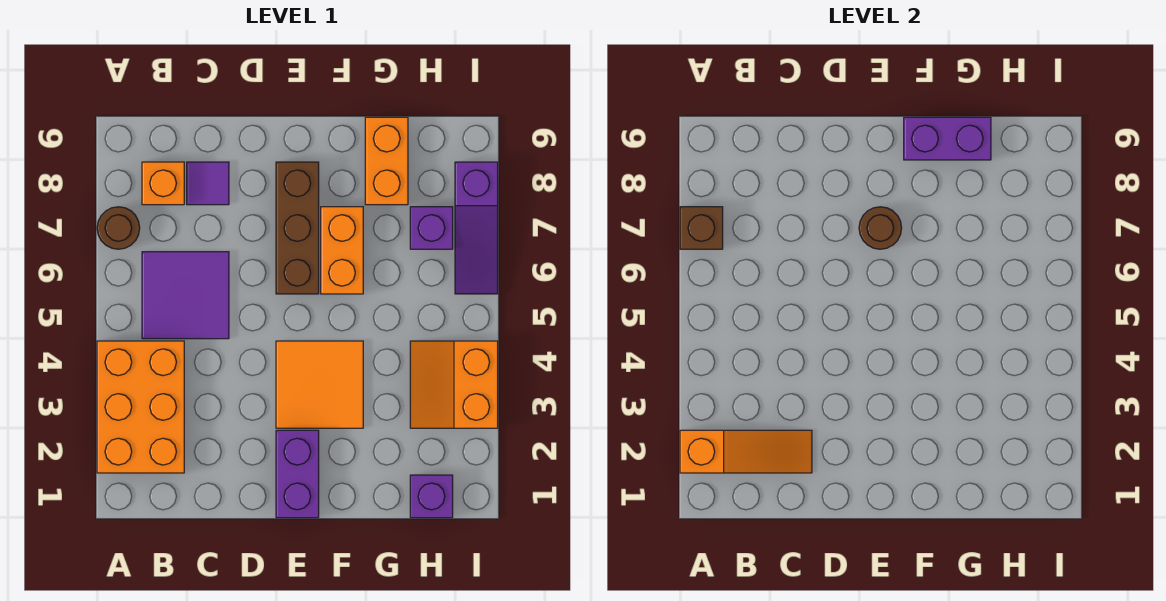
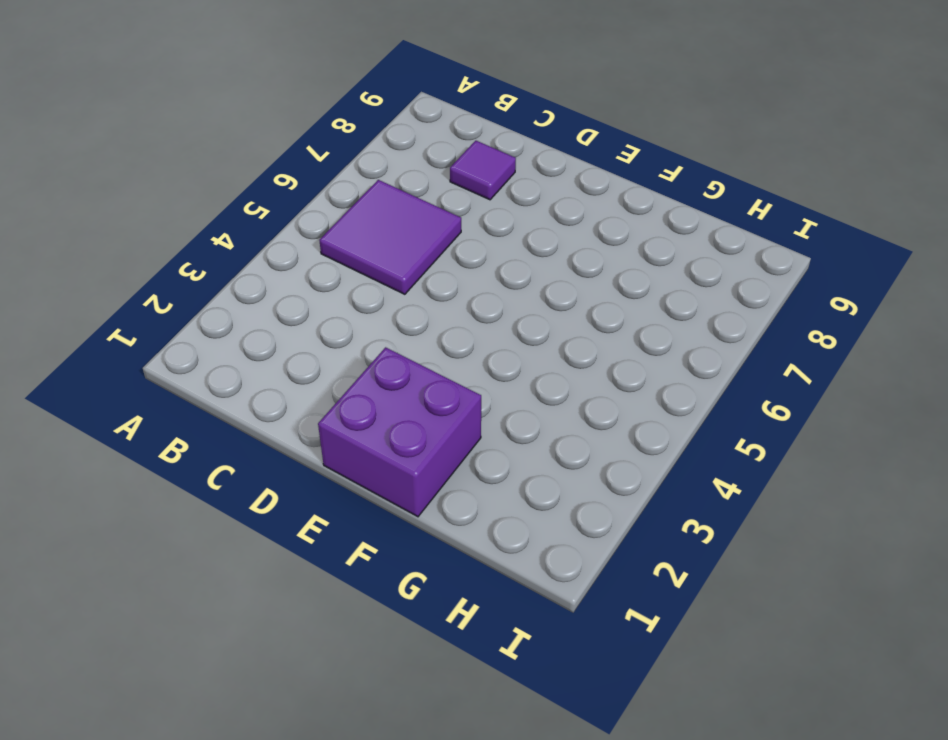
purple 2x2 brick [318,347,481,517] -> purple 1x2 brick [276,430,319,518]
none -> orange 2x3 brick [97,341,184,473]
none -> brown 1x1 round brick [97,207,140,249]
none -> orange 1x1 brick [142,162,184,205]

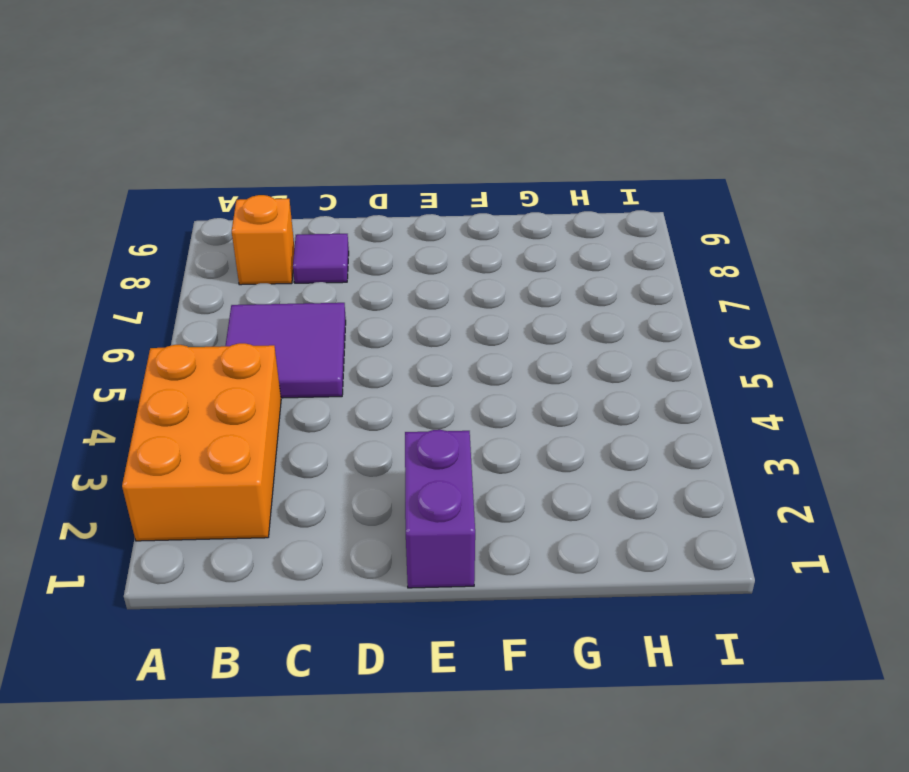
none -> brown 1x1 round brick [97,207,140,249]
none -> orange 2x2 tile [276,341,363,428]
none -> brown 1x3 brick [276,162,319,294]

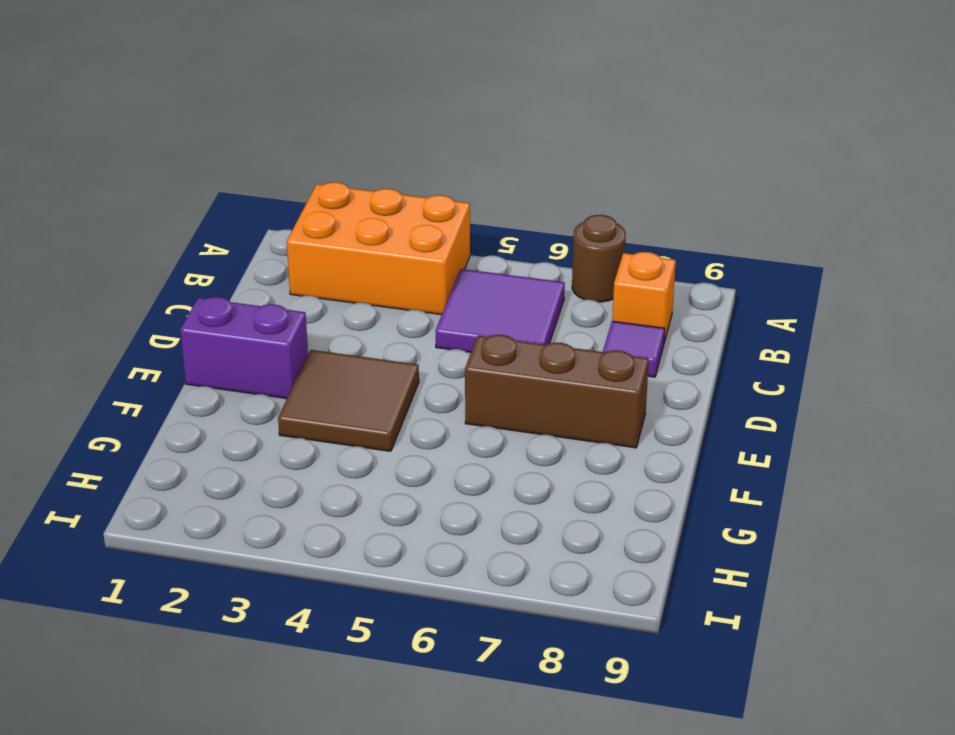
brown 2x2 tile [278,350,419,451] -> orange 2x2 tile [276,341,363,428]
none -> orange 1x2 brick [321,207,363,294]
none -> orange 1x2 brick [365,117,408,205]
none -> purple 1x1 brick [410,475,453,518]

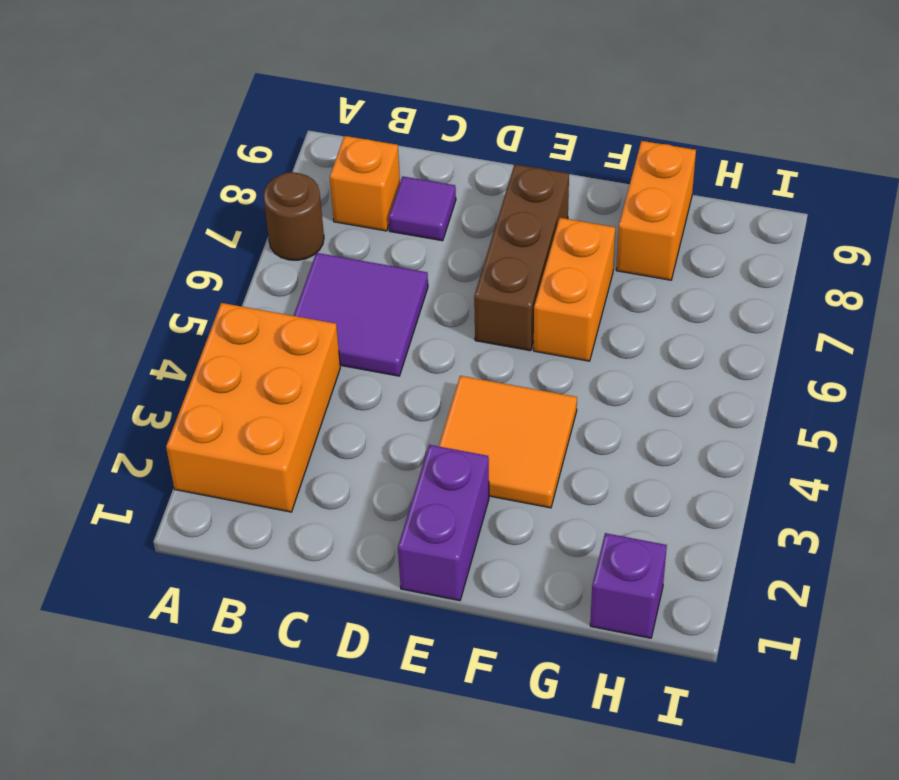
none -> orange 2x2 slope [410,341,498,428]
none -> purple 1x1 brick [410,207,453,249]
none -> purple 1x3 slope [455,162,498,294]

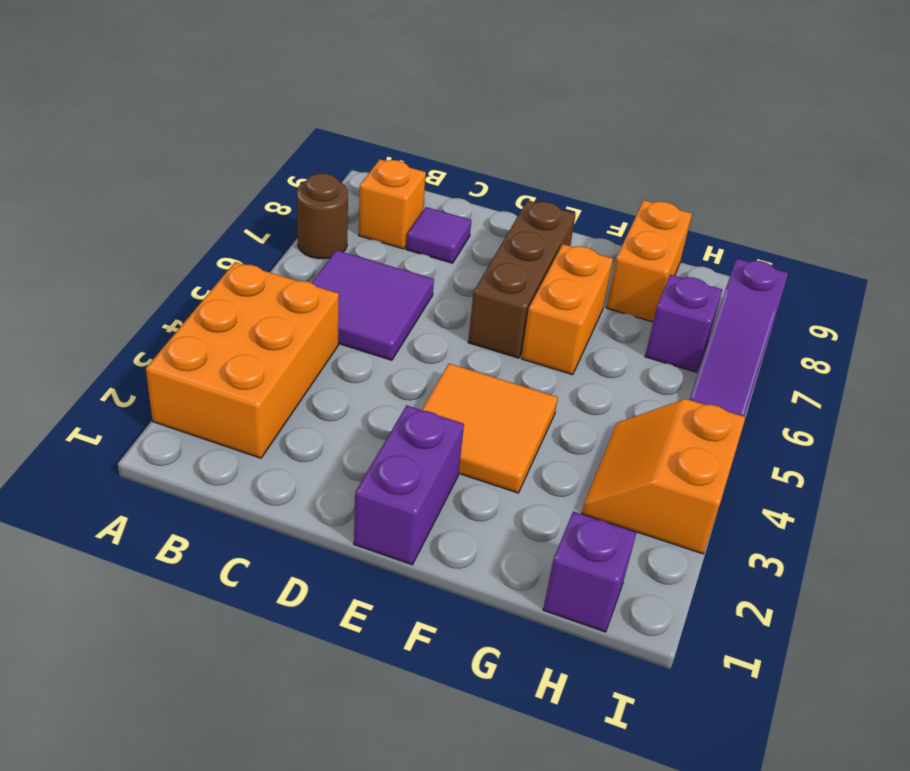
none -> orange 1x3 slope [680,430,812,473]
none -> brown 1x1 brick [680,207,723,249]
none -> brown 1x1 round brick [859,207,902,249]

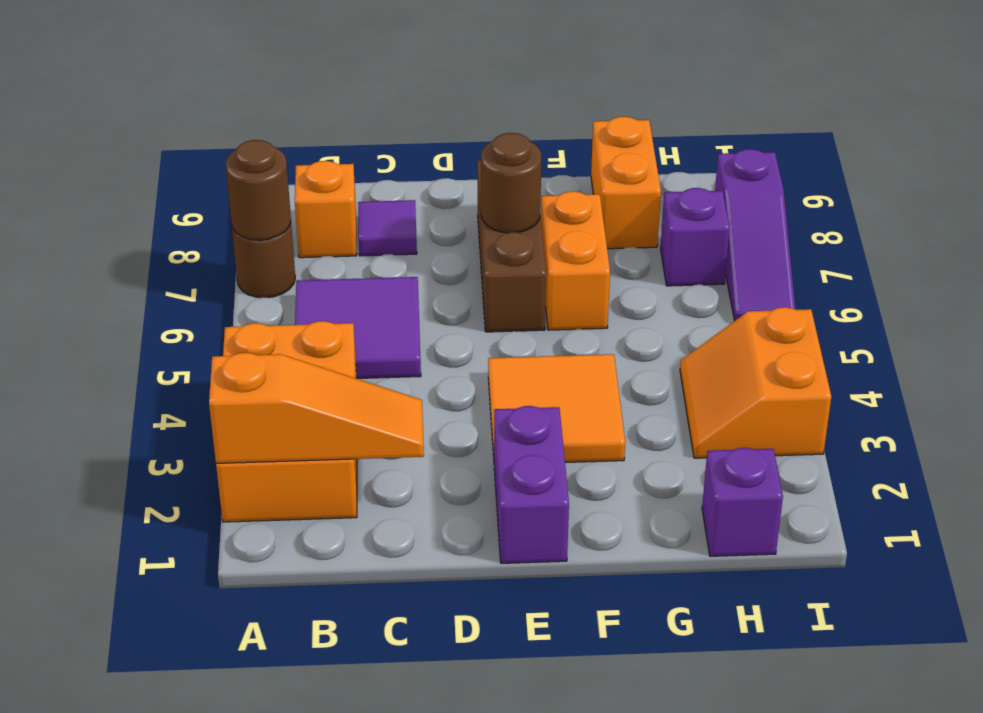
brown 1x1 round brick [226,140,291,240] -> brown 1x1 brick [680,207,723,249]
none -> purple 1x2 brick [904,117,991,160]

